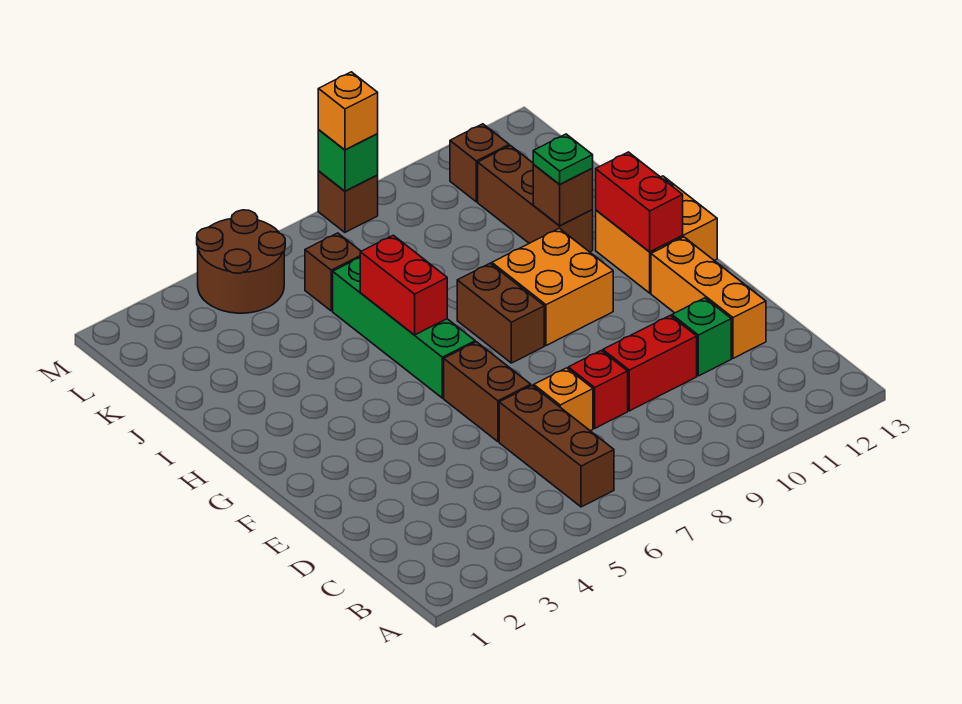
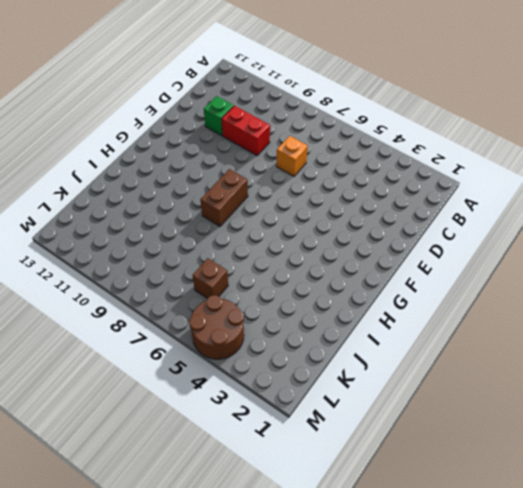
none -> brown 1x3 brick [499,386,614,507]
none -> red 1x1 brick [568,351,628,428]
none -> orange 1x3 brick [651,237,766,358]

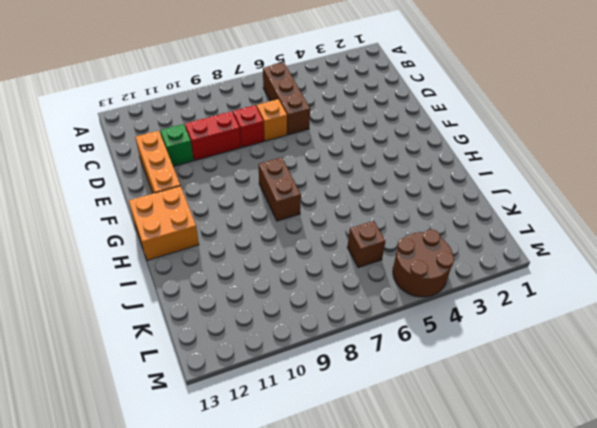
none -> brown 1x2 brick [444,342,531,442]
none -> green 1x4 brick [333,258,475,398]
none -> orange 2x2 brick [492,228,613,346]

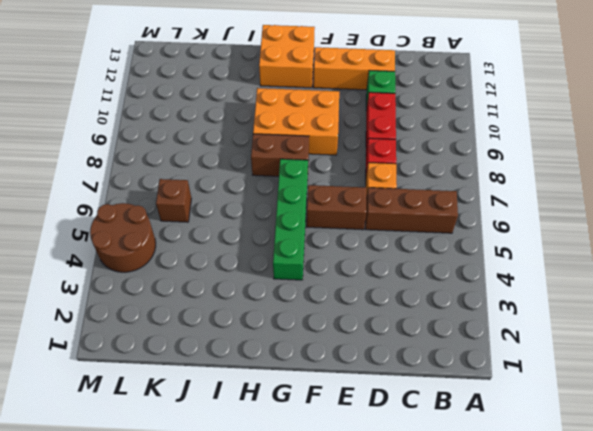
orange 2x3 brick [253,88,339,155] -> orange 2x2 brick [492,228,613,346]
green 1x4 brick [273,159,308,280] -> green 1x4 brick turned to [333,258,475,398]
none -> brown 1x3 brick [478,146,593,252]
none -> brown 1x1 brick [450,124,509,202]
none -> brown 1x1 brick [318,171,378,232]

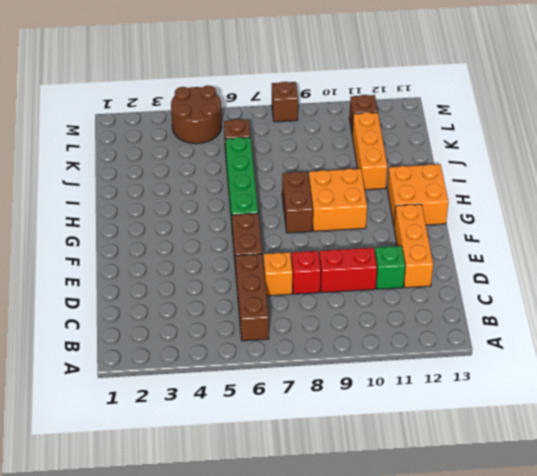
orange 1x3 brick [352,112,387,190] -> brown 1x3 brick [478,146,593,252]
none -> red 1x2 brick [596,152,683,252]
none -> red 1x2 brick [360,235,447,335]
none -> brown 1x1 brick [533,165,593,226]

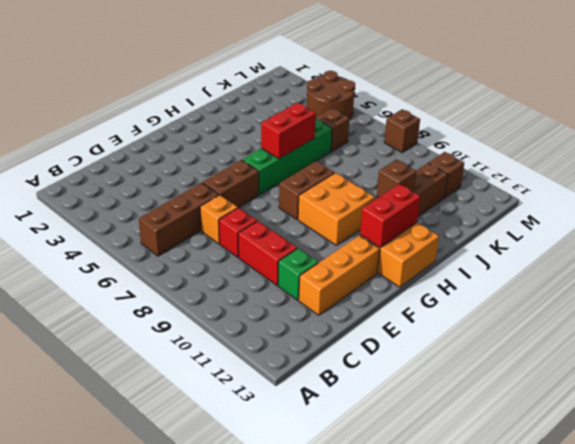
none -> green 1x1 brick [318,130,378,191]
none -> green 1x1 plate [533,134,593,185]
none -> orange 1x1 brick [318,72,378,150]

